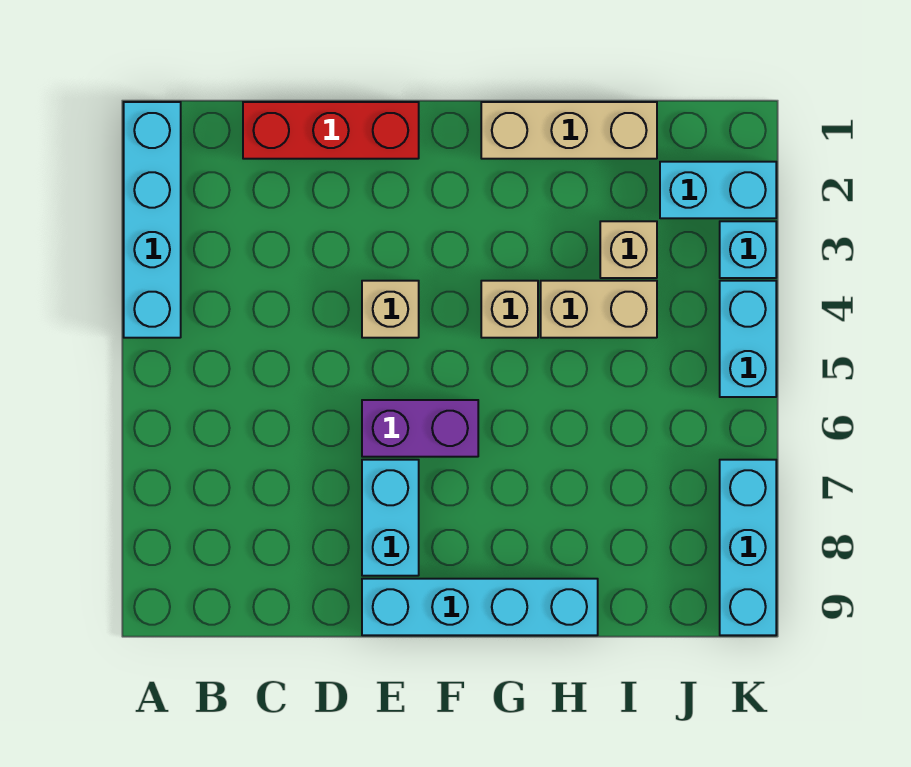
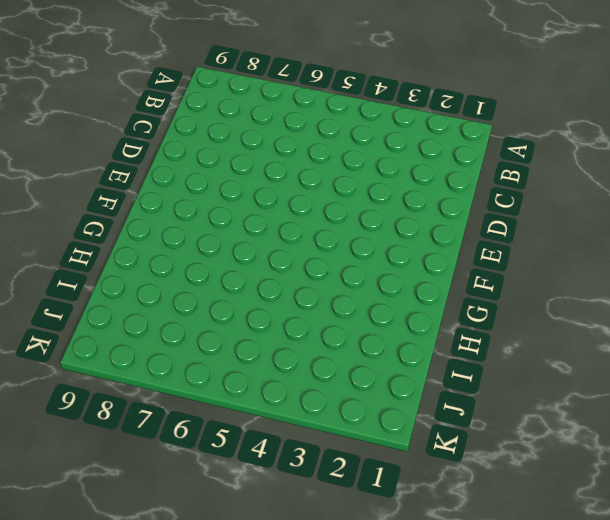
none -> cyan 1x4 brick [124,102,181,338]
none -> red 1x3 brick [243,102,419,159]
none -> tan 1x1 brick [362,281,419,338]

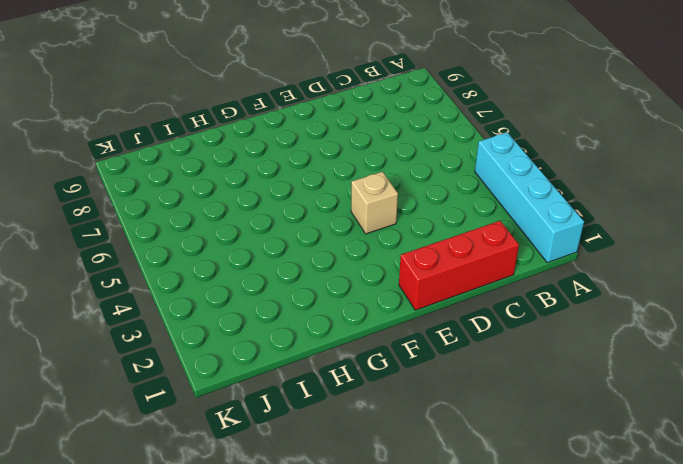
none -> purple 1x2 brick [362,400,478,457]
none -> cyan 1x2 brick [362,460,419,576]
none -> cyan 1x4 brick [362,579,598,635]

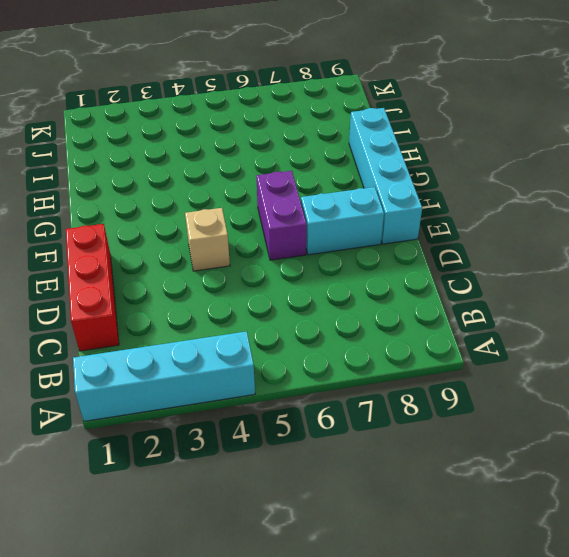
none -> tan 1x3 brick [481,102,657,159]
none -> tan 1x1 brick [481,281,538,338]
none -> tan 1x2 brick [541,281,657,338]

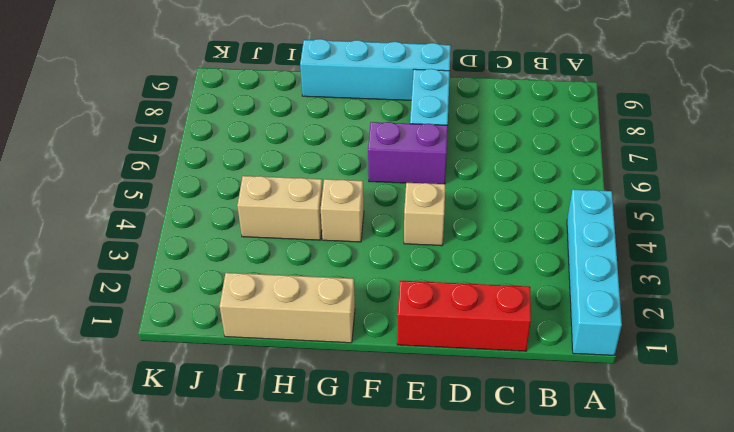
none -> tan 1x1 brick [600,221,657,278]
none -> cyan 1x2 brick [660,162,776,218]
none -> cyan 1x1 brick [720,221,776,278]

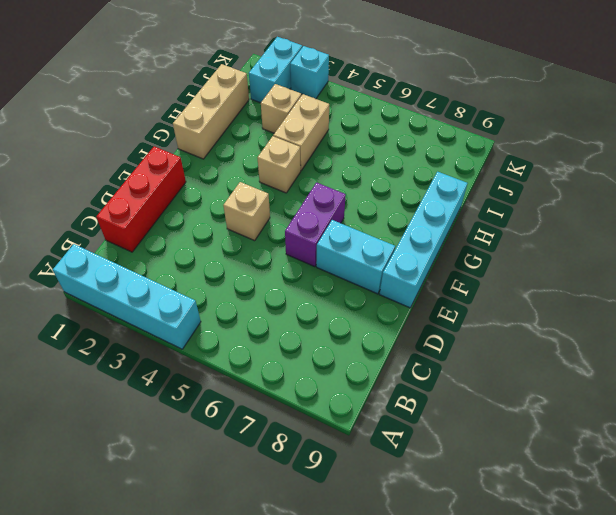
none -> cyan 1x2 brick [720,281,776,397]
none -> cyan 1x3 brick [720,460,776,635]

